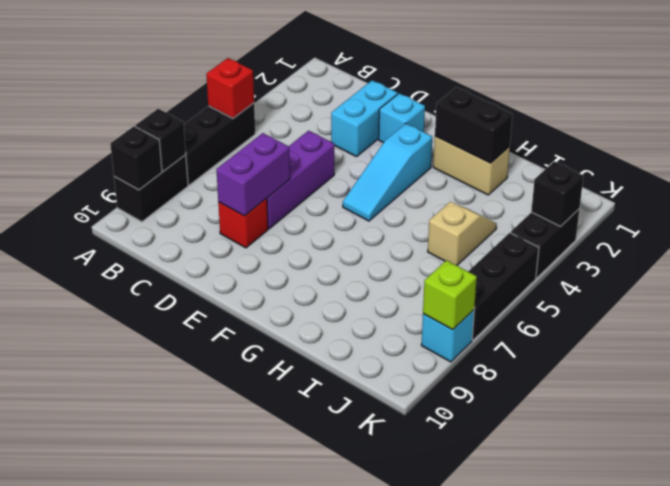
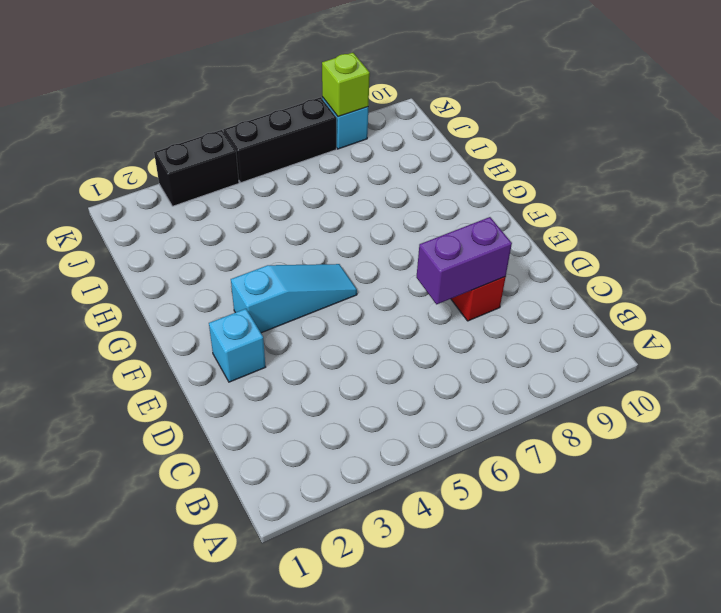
none -> black 1x3 brick [184,103,255,185]
none -> black 1x2 brick [114,155,188,222]
none -> cyan 1x2 brick [331,80,398,157]

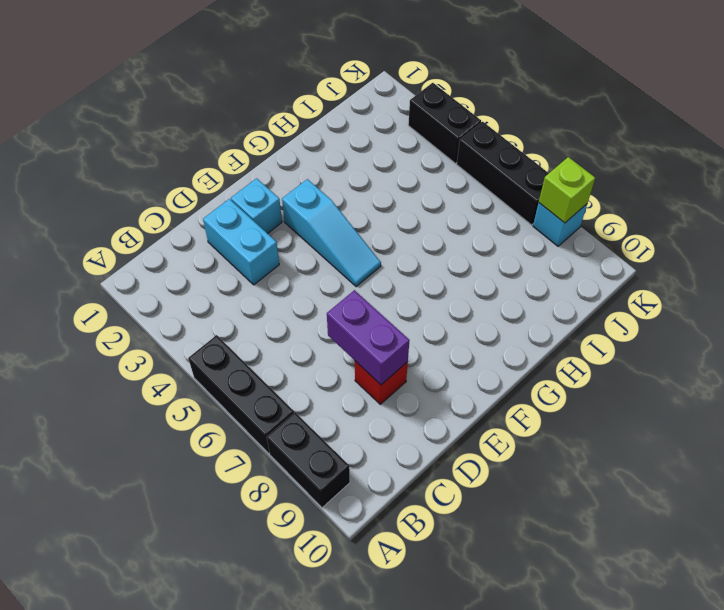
none -> purple 1x3 brick [267,131,334,229]
none -> tan 1x2 brick [433,136,510,195]
none -> tan 1x2 slope [428,202,497,265]

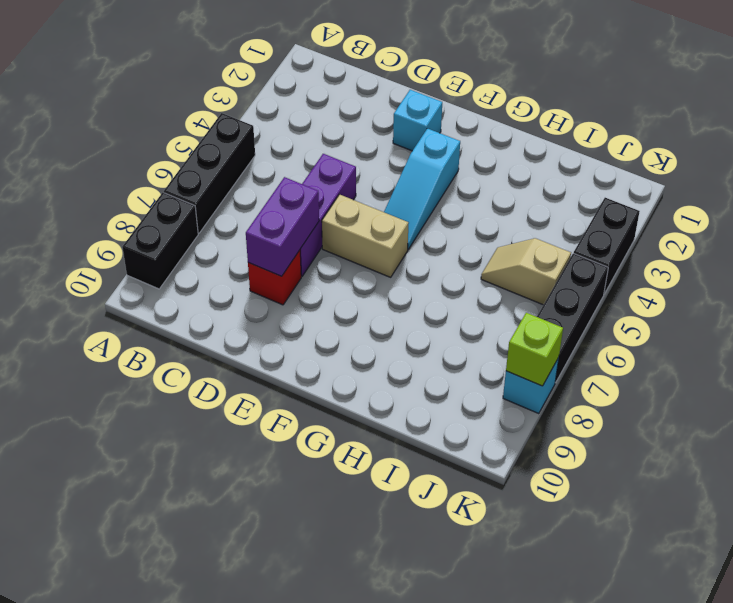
tan 1x2 brick [322,194,409,277] -> tan 1x2 brick moved to [433,136,510,195]
tan 1x2 slope [481,238,571,305] -> tan 1x2 slope turned to [428,202,497,265]
none -> cyan 1x2 brick [331,80,398,157]
none -> red 1x1 brick [206,58,254,118]
none -> black 1x1 brick [135,109,186,171]

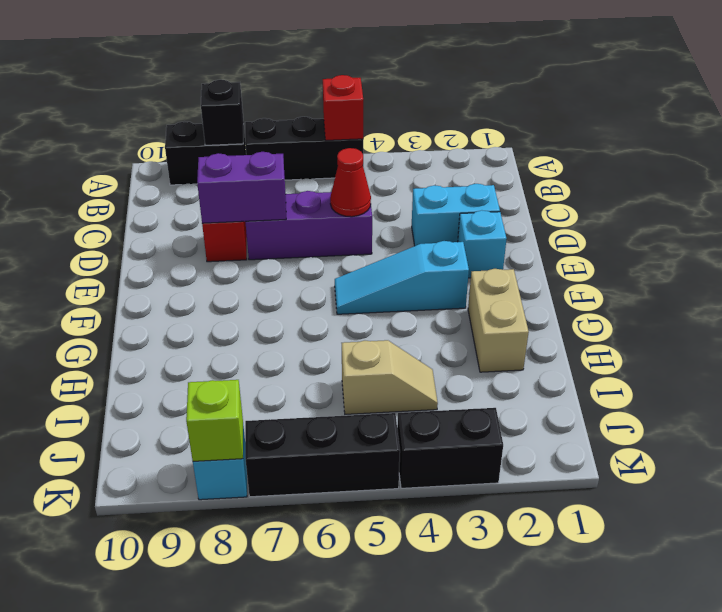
red 1x1 cone [330,148,371,217] -> none
none -> black 1x1 brick [110,126,162,190]
none -> black 1x2 brick [435,87,513,163]
none -> black 1x1 brick [531,162,583,226]

